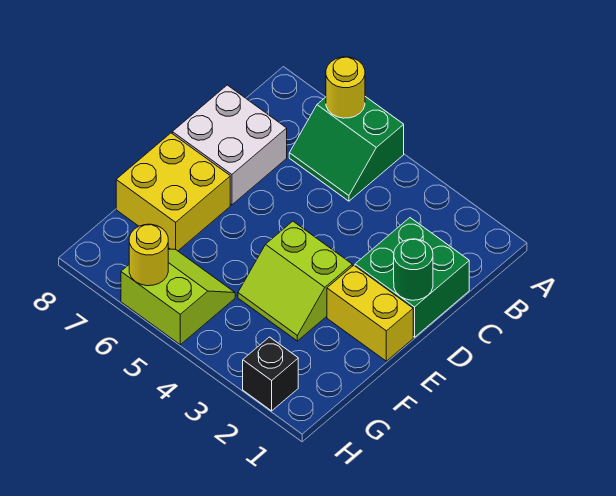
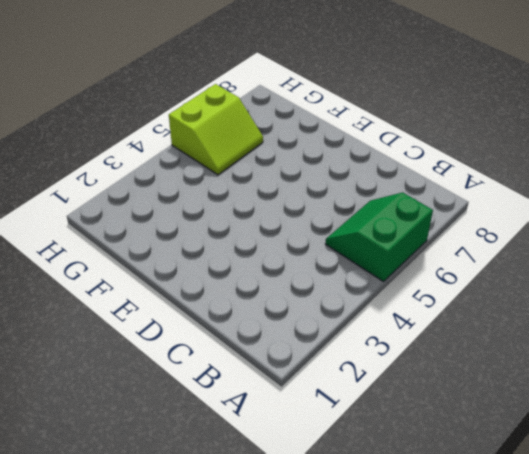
none -> green 2x2 brick [355,218,469,337]
none -> white 2x2 brick [172,85,287,205]

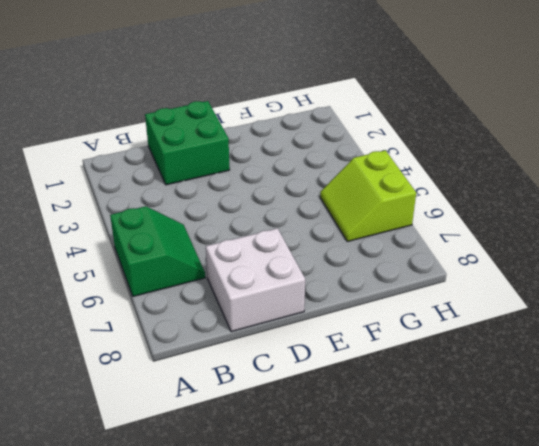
none -> yellow 1x2 brick [327,265,413,361]
none -> lime 2x2 slope [238,221,352,341]

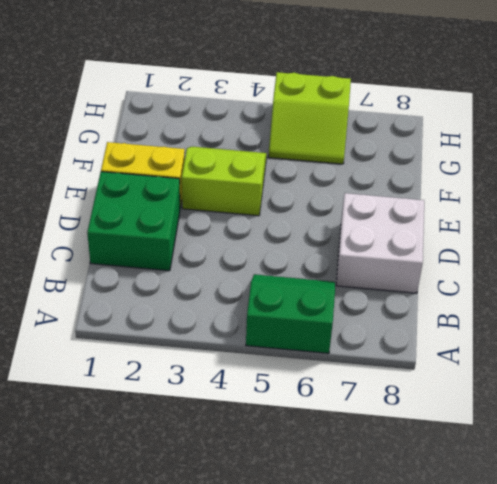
none -> yellow 2x2 brick [116,133,230,251]
none -> black 1x1 brick [243,337,298,411]

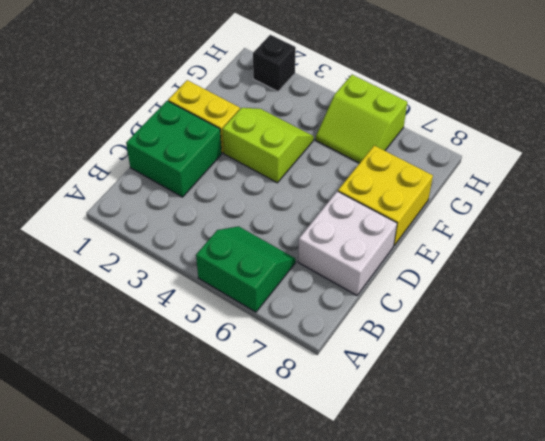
none -> yellow 1x1 round brick [326,57,365,118]
none -> green 1x1 round brick [394,239,433,300]

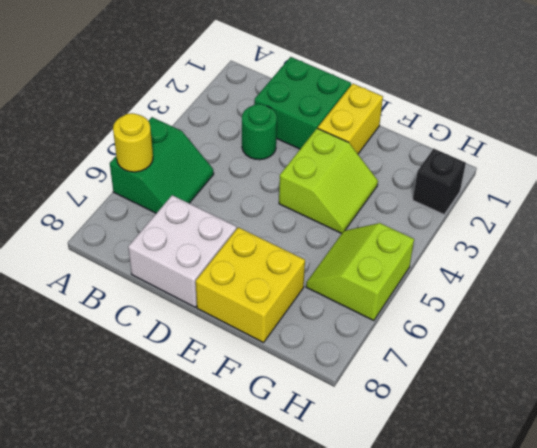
green 1x1 round brick [242,104,277,160] -> green 1x1 round brick moved to [394,239,433,300]
none -> yellow 1x1 round brick [129,224,168,286]

